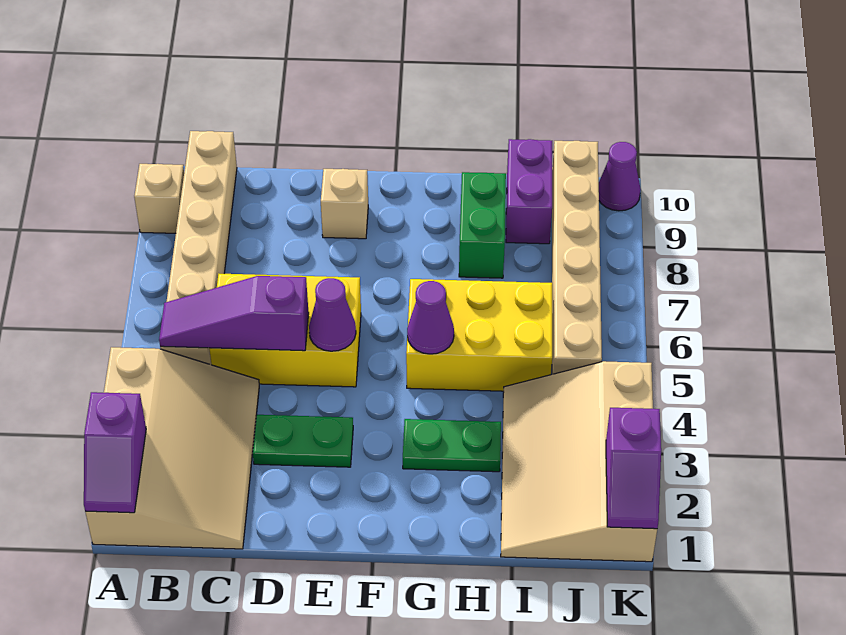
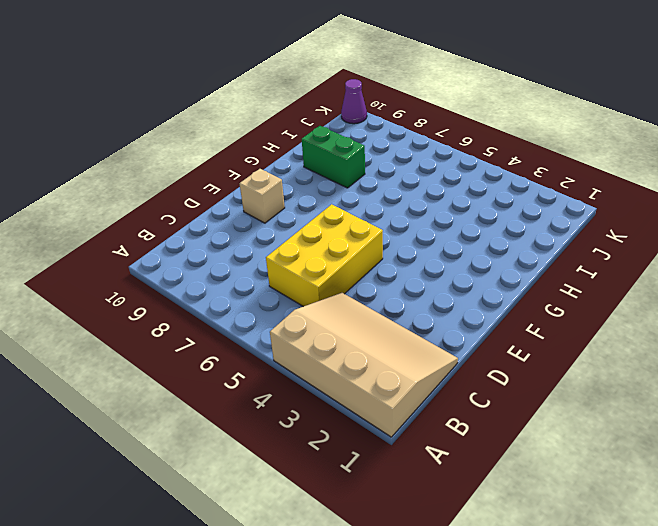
none -> tan 1x1 brick [134,164,184,233]
none -> tan 1x6 brick [160,131,237,365]
none -> green 1x2 plate [253,415,353,467]

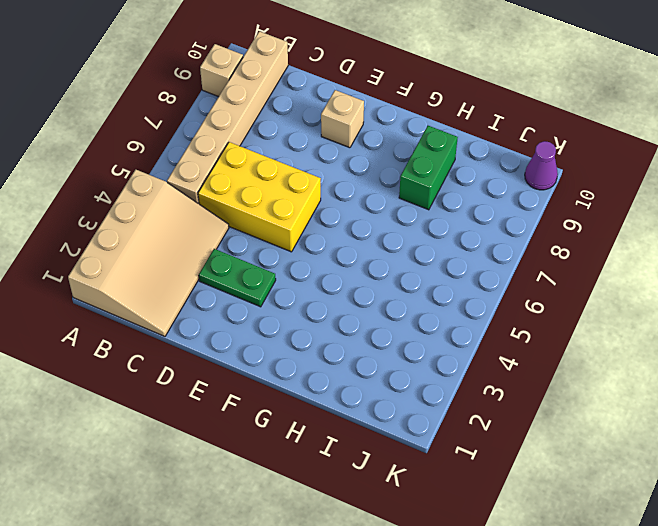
none -> green 1x2 plate [403,419,501,472]
none -> yellow 2x3 brick [406,279,552,391]
none -> tan 3x4 slope [501,361,657,562]

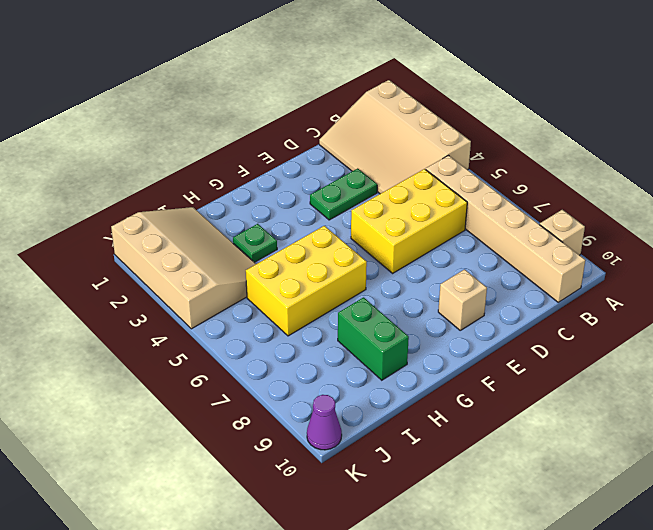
green 1x1 plate [233,224,277,262] -> green 1x2 plate [403,419,501,472]
none -> purple 1x2 brick [506,139,552,244]
none -> tan 1x6 brick [552,141,602,374]
none -> purple 1x2 slope [84,392,146,513]

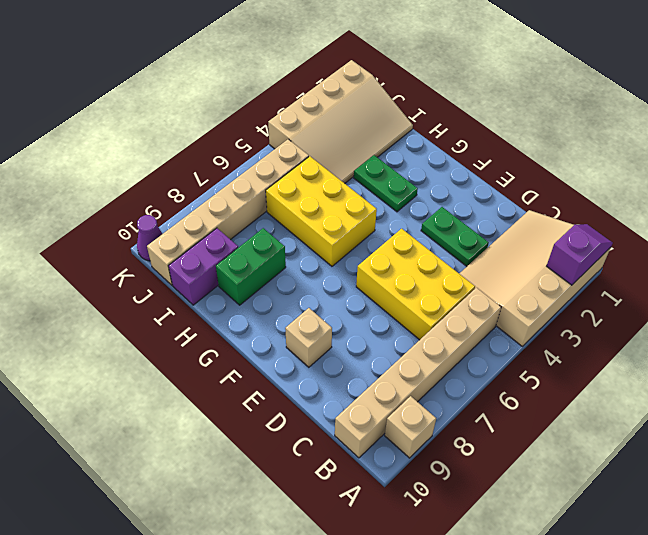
none -> purple 1x3 slope [159,276,309,351]
none -> purple 1x1 cone [309,278,356,351]
none -> purple 1x1 cone [407,281,454,354]

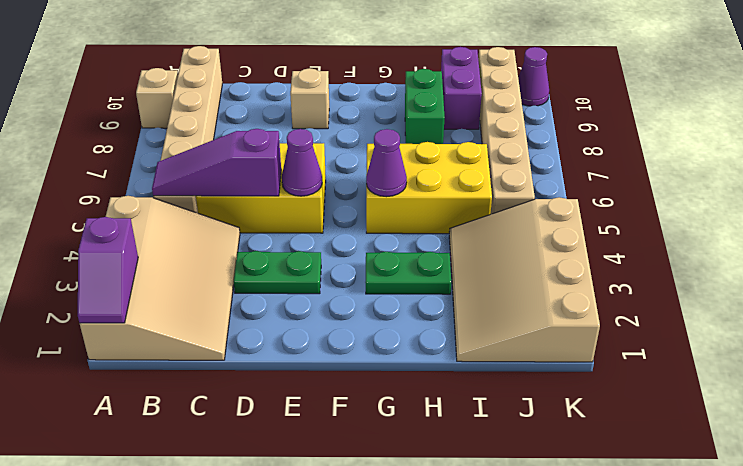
none -> purple 1x2 slope [606,408,661,529]

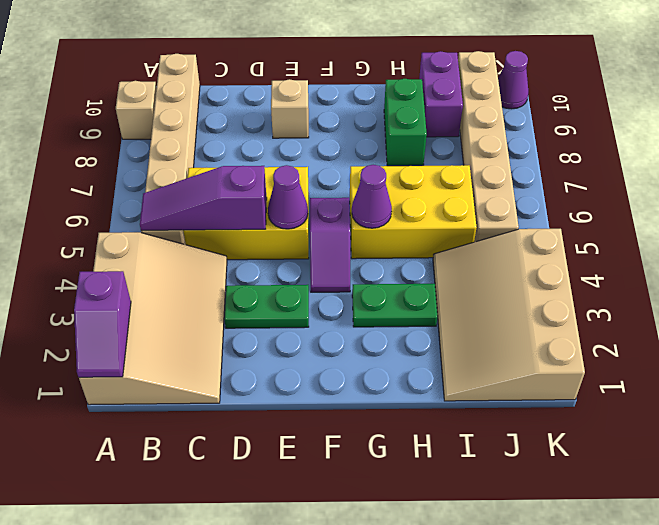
purple 1x2 slope [310,198,350,292] -> purple 1x2 slope moved to [606,408,661,529]

